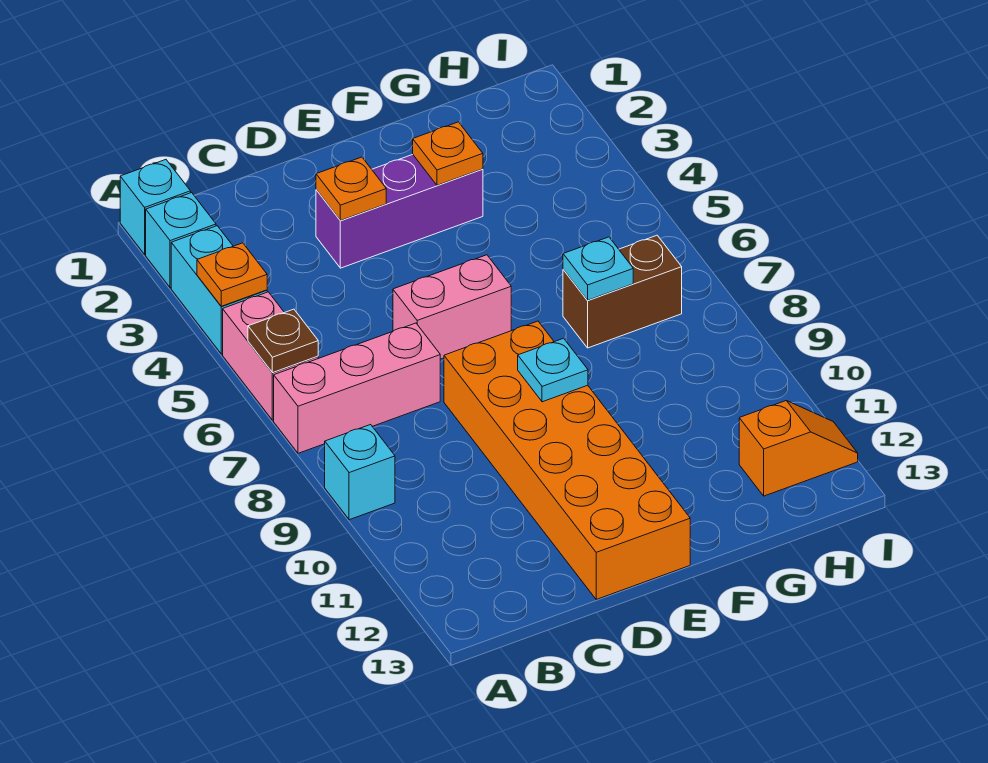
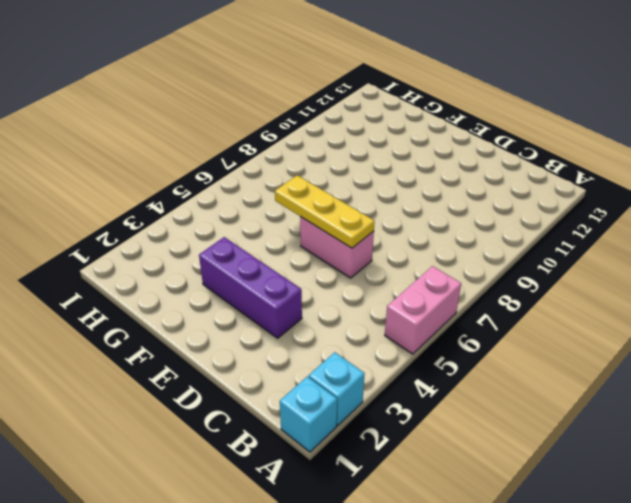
yellow 1x3 plate [275,175,375,248] -> none
none -> cyan 1x2 brick [171,226,267,354]
none -> pink 1x3 brick [274,323,440,453]
none -> cyan 1x1 brick [325,425,395,520]

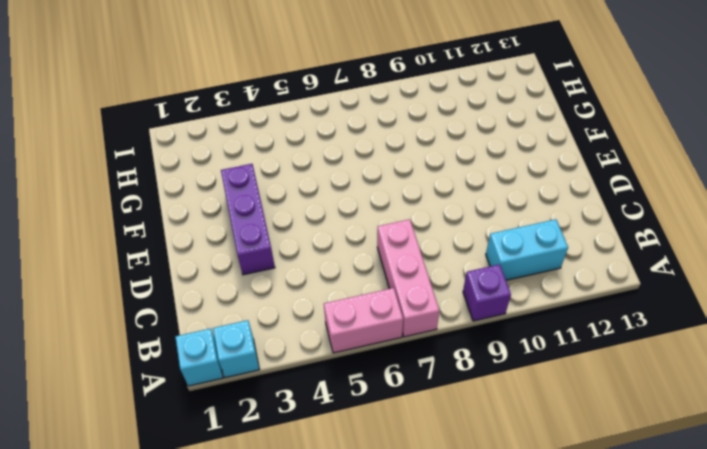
purple 1x1 brick [463,264,511,321] -> cyan 1x1 brick [325,425,395,520]
cyan 1x2 brick [486,219,568,280] -> cyan 1x2 brick moved to [171,226,267,354]
none -> pink 1x2 brick [393,255,511,359]
none -> orange 2x6 brick [444,321,690,599]
none -> brown 1x2 brick [563,235,682,348]

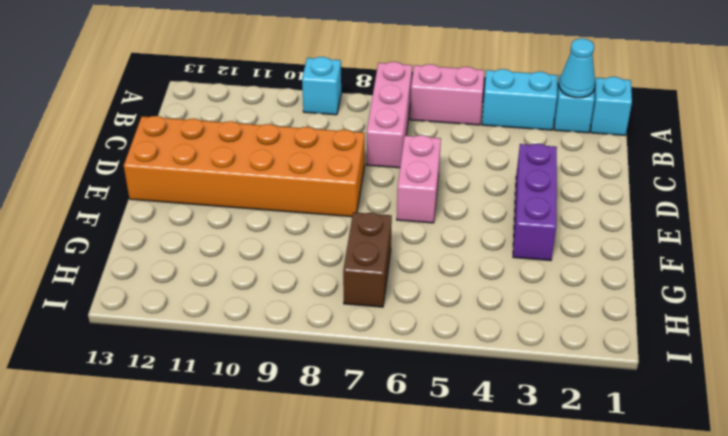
cyan 1x1 cone [559,38,595,98] -> none
none -> orange 1x2 slope [739,401,858,496]
none -> orange 1x1 plate [197,243,267,306]
none -> brown 1x1 plate [248,309,318,373]

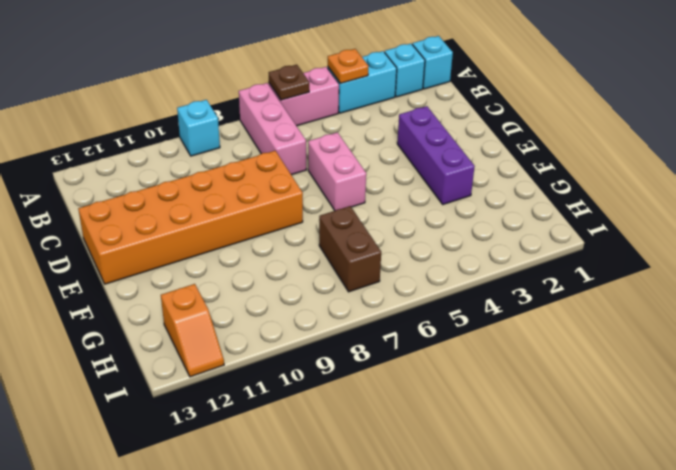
none -> orange 1x1 plate [316,157,386,221]
none -> cyan 1x1 plate [518,338,588,402]
none -> orange 1x1 plate [413,122,483,185]

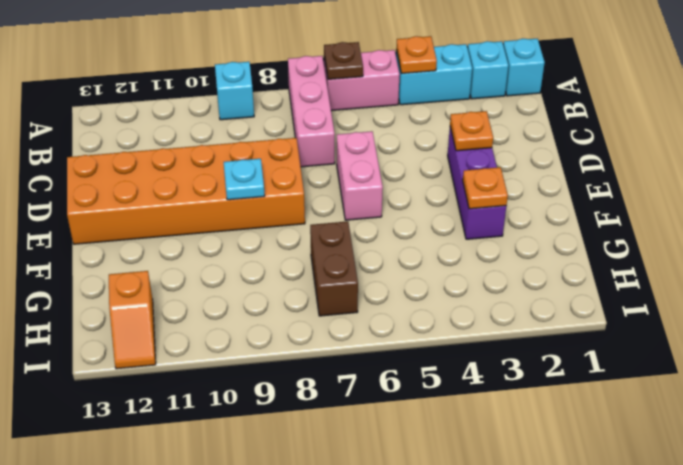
none -> cyan 1x1 plate [563,237,633,300]

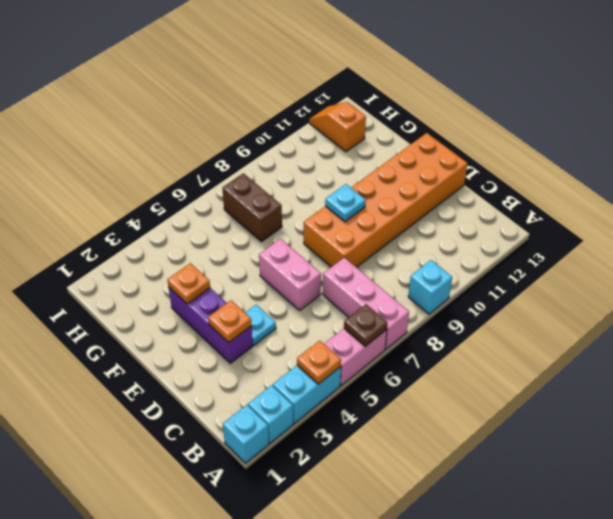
cyan 1x1 plate [245,305,276,345] -> cyan 1x1 plate moved to [563,237,633,300]

